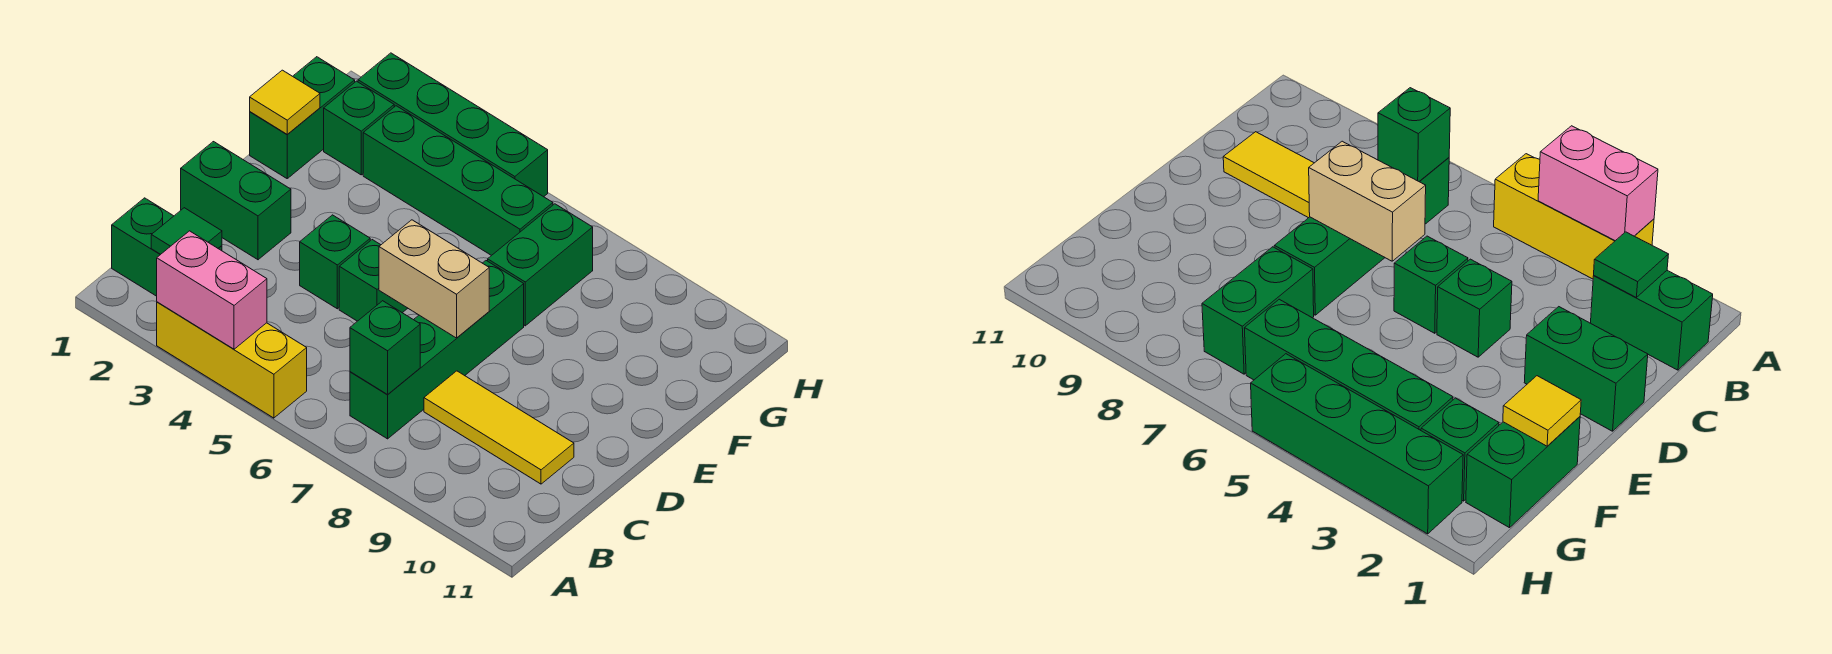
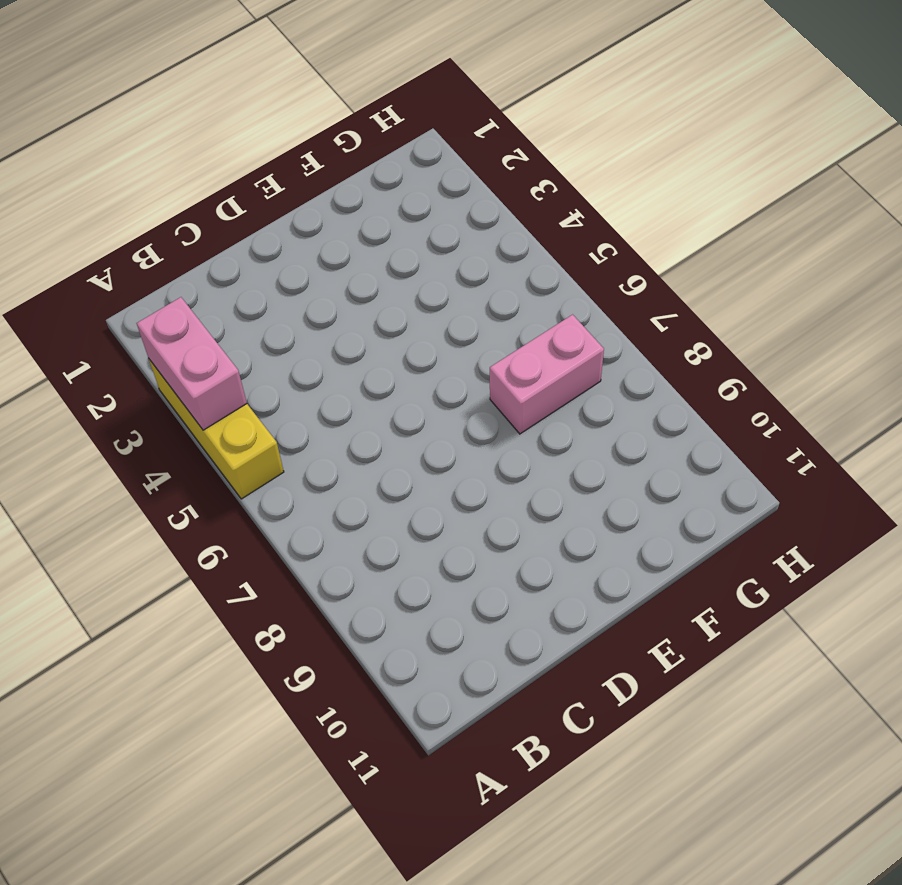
pink 1x2 brick [490,315,604,434] -> green 1x2 brick [488,204,593,326]
none -> green 1x2 brick [112,198,222,296]
none -> green 1x4 brick [350,261,524,439]
none -> yellow 1x3 tile [424,371,574,484]

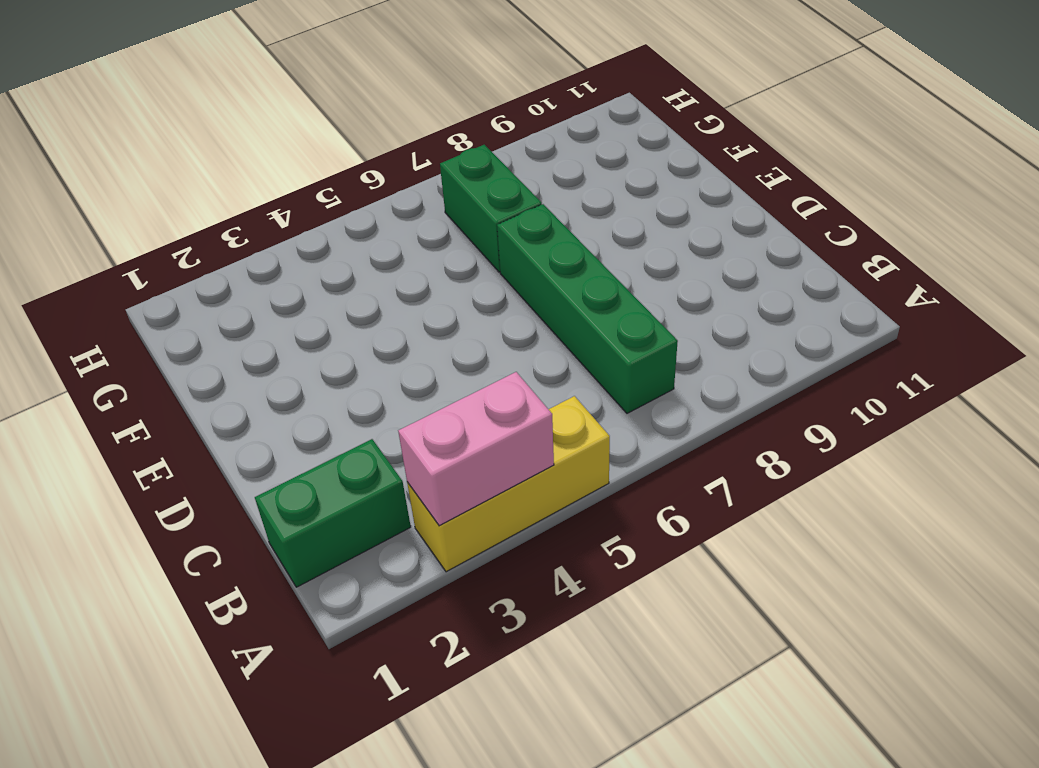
none -> yellow 1x3 tile [424,371,574,484]
none -> green 1x2 brick [181,142,291,260]
none -> green 1x1 brick [300,215,370,309]

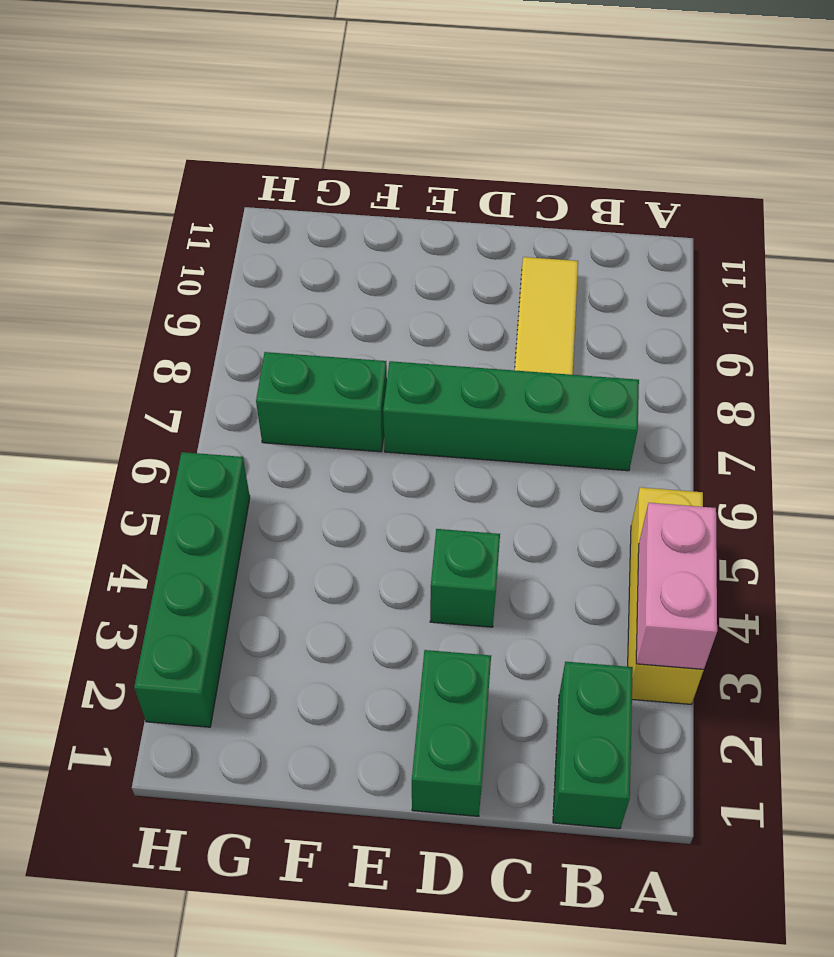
none -> green 1x1 brick [339,240,408,321]
none -> green 1x2 brick [250,57,355,178]
none -> green 1x1 brick [324,81,394,175]

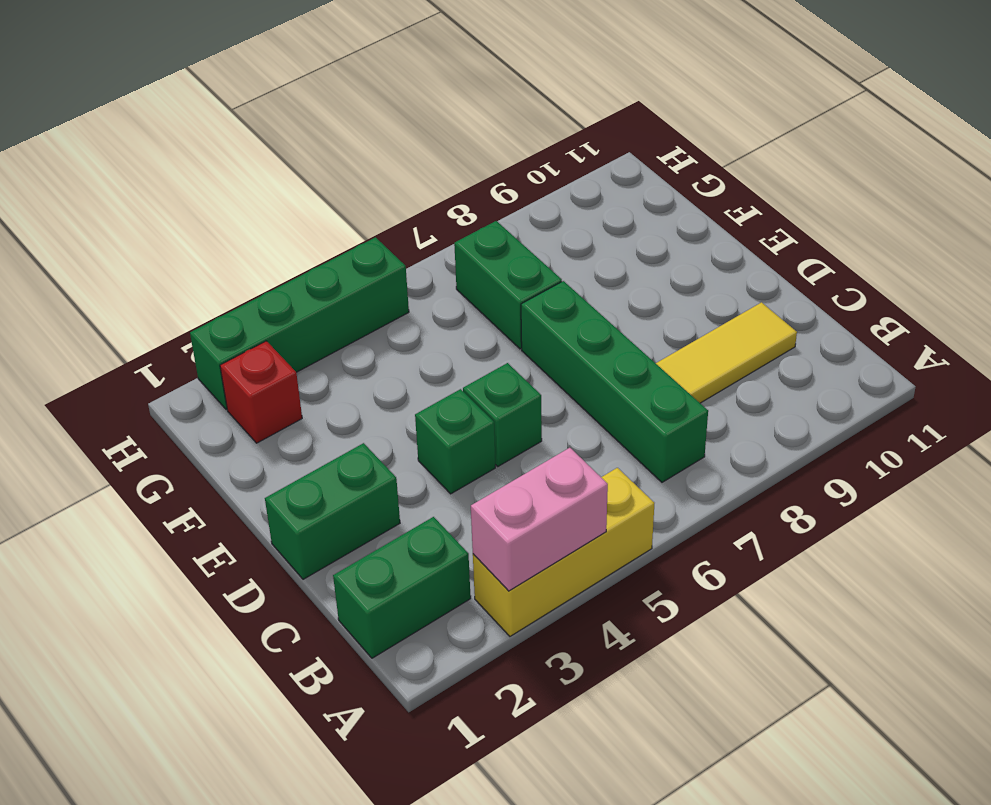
red 1x1 brick [220,341,302,443] -> green 1x1 brick [324,81,394,175]
none -> green 1x2 brick [250,57,355,178]
none -> green 1x4 brick [363,106,553,256]
none -> green 1x1 tile [151,208,222,254]

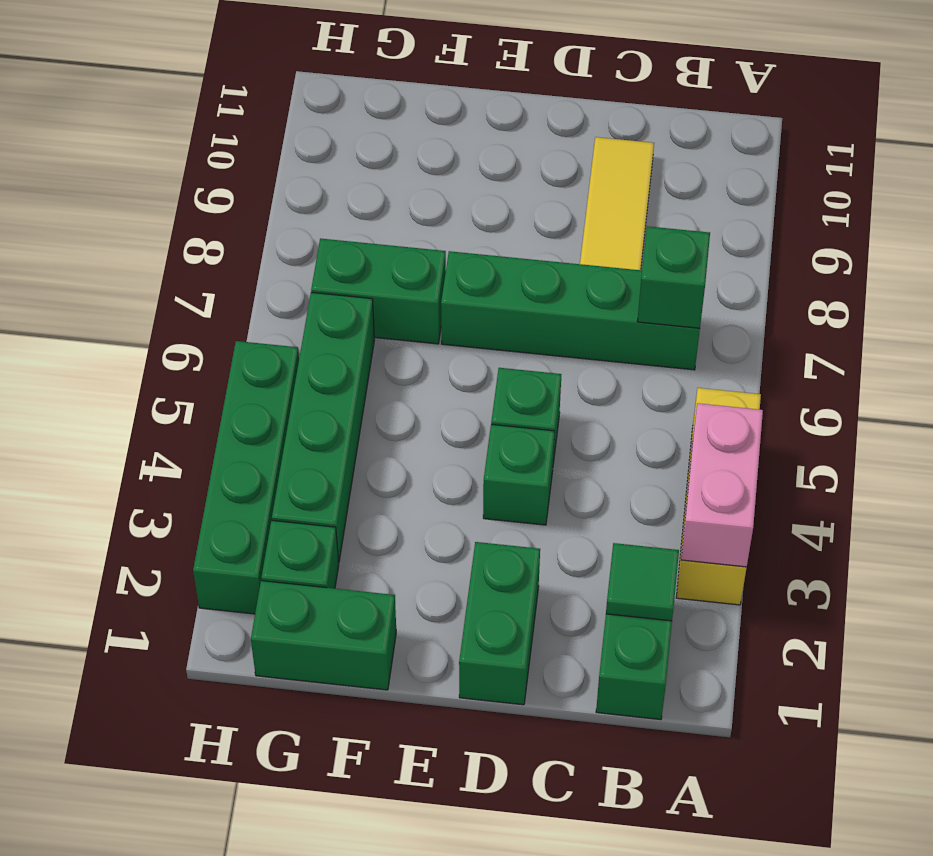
none -> tan 1x2 brick [379,220,489,338]
none -> yellow 1x1 tile [250,70,320,134]

